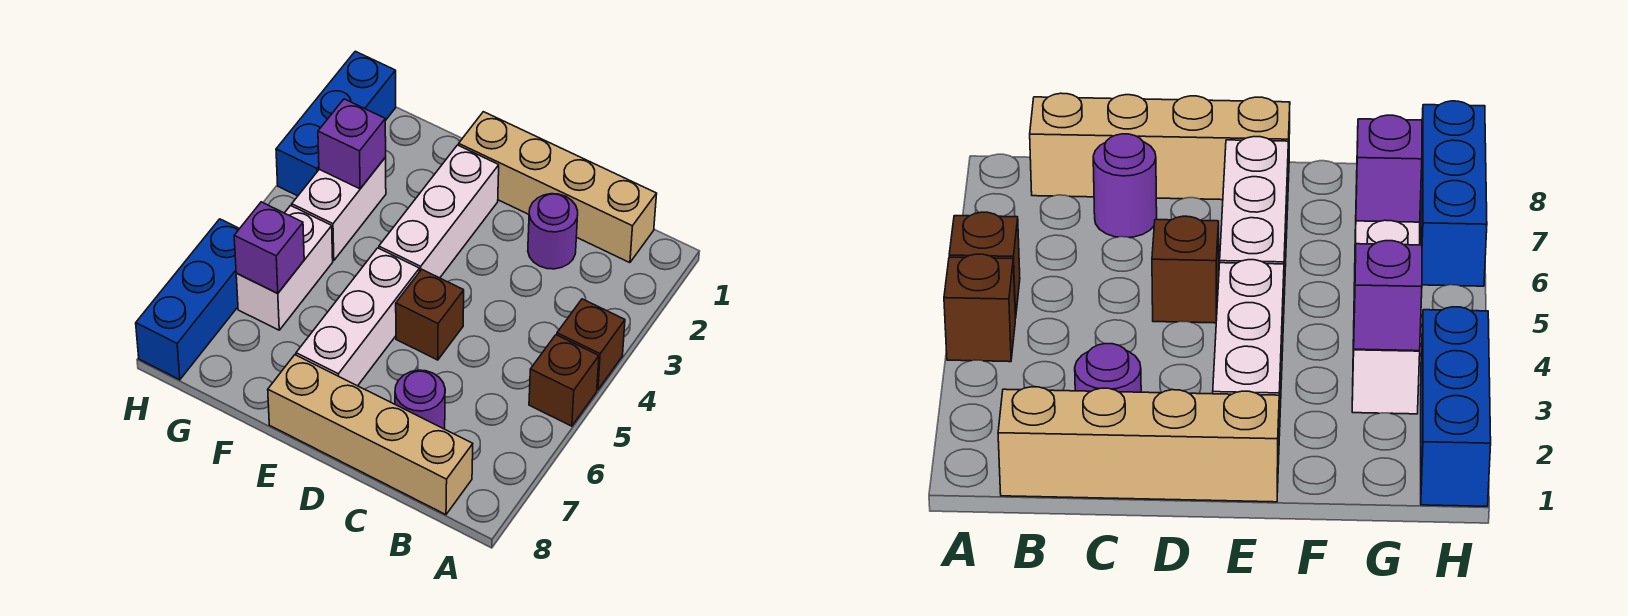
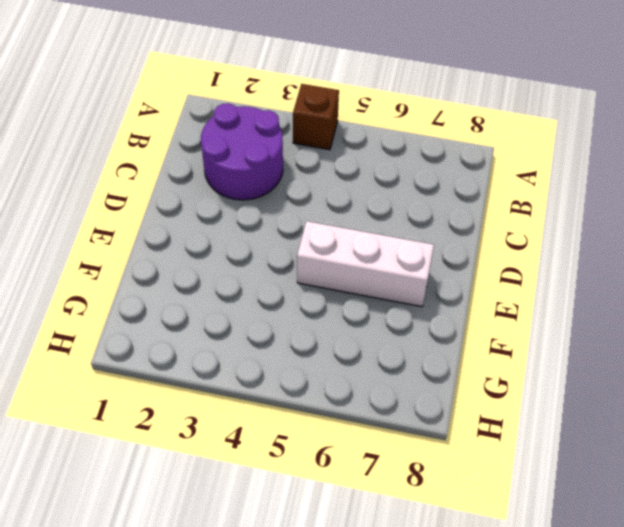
purple 2x2 round brick [201,103,283,200] -> purple 1x1 round brick [528,194,578,269]
none -> brown 1x1 brick [529,335,599,426]
none -> tan 1x4 brick [459,112,657,263]
none -> tan 1x4 brick [268,355,473,515]

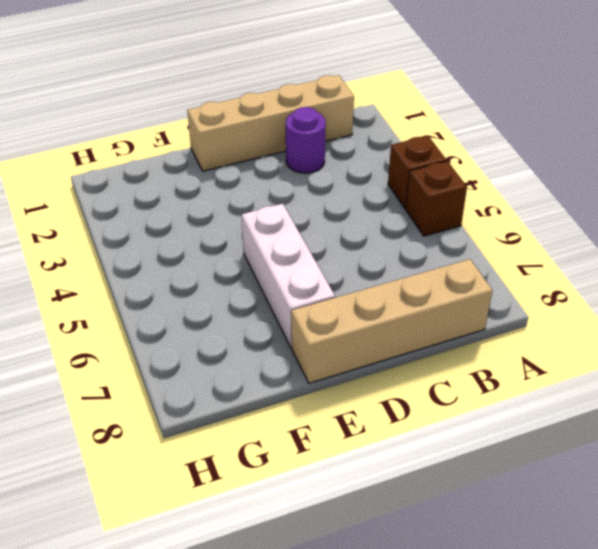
none -> purple 1x1 round brick [395,370,445,429]
none -> brown 1x1 brick [396,269,464,360]
none -> white 1x3 brick [379,145,499,278]

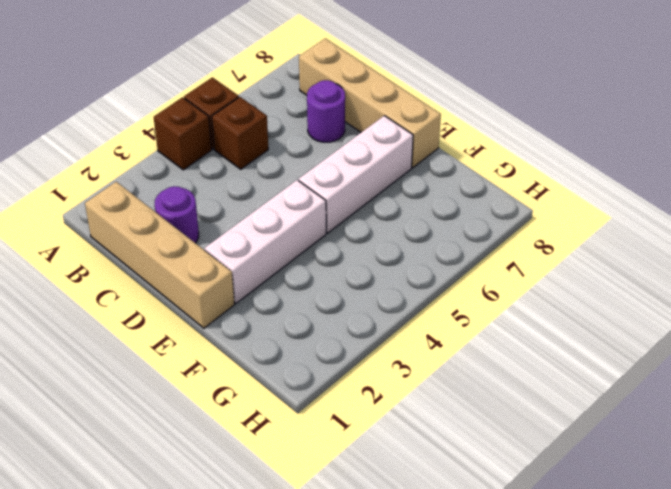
brown 1x1 brick [212,97,268,169] -> brown 1x1 brick moved to [396,269,464,360]
none -> white 1x2 brick [292,157,386,261]
none -> white 1x2 brick [236,206,333,330]
none -> blue 1x3 brick [276,51,396,196]

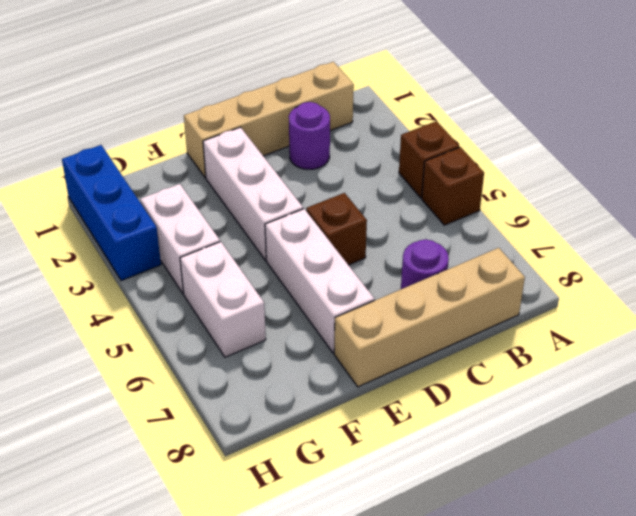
none -> blue 1x3 brick [136,219,239,380]
none -> purple 1x1 brick [318,99,386,189]
none -> purple 1x1 brick [234,202,304,293]

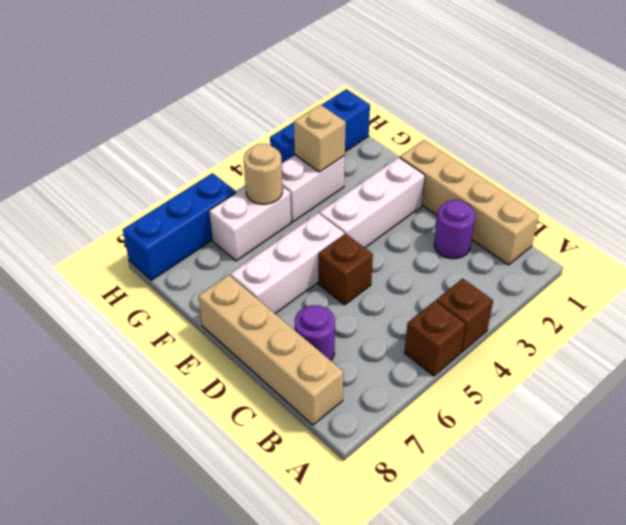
tan 1x1 brick [294,105,346,172] -> purple 1x1 brick [318,99,386,189]
tan 1x1 round brick [244,144,283,204] -> none
none -> purple 1x1 brick [234,202,304,293]

